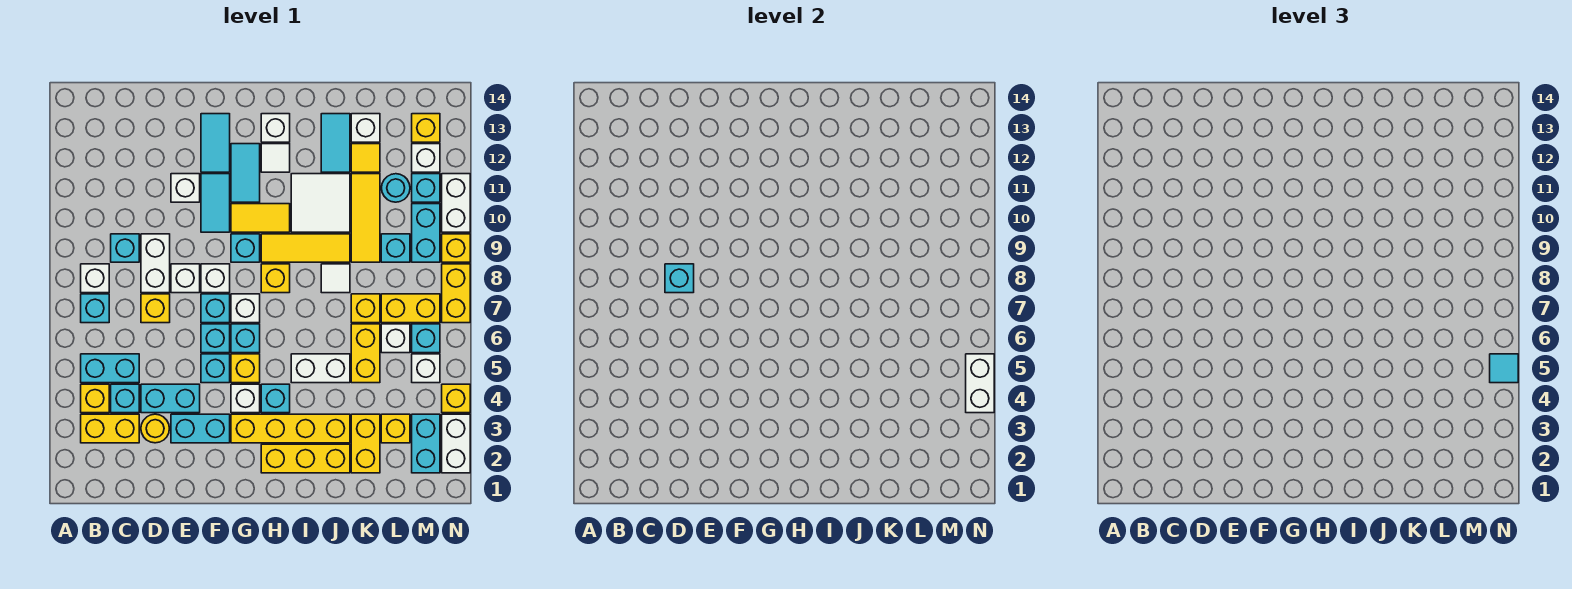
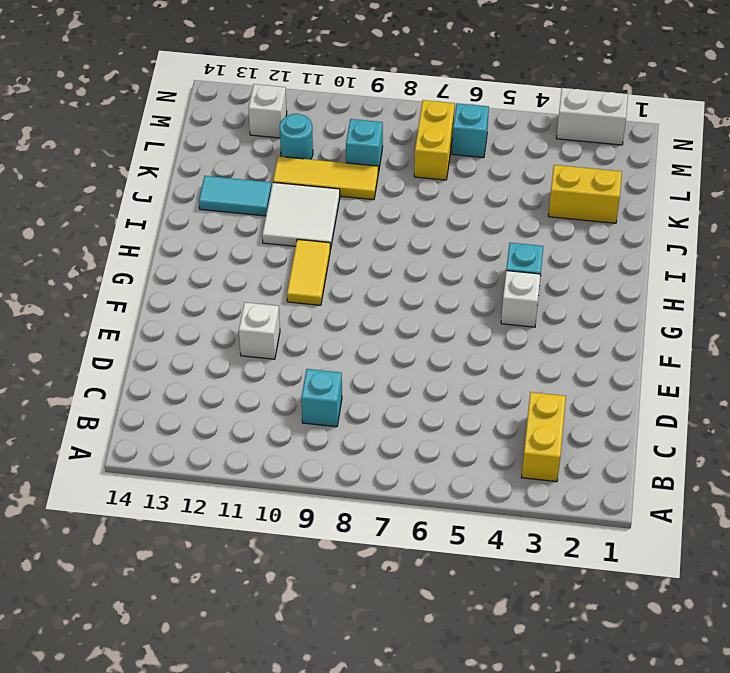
none -> yellow 1x1 brick [81,384,109,413]
none -> cyan 1x2 brick [81,354,139,383]
none -> cyan 1x1 brick [81,294,109,323]
none -> white 1x1 brick [81,264,109,293]

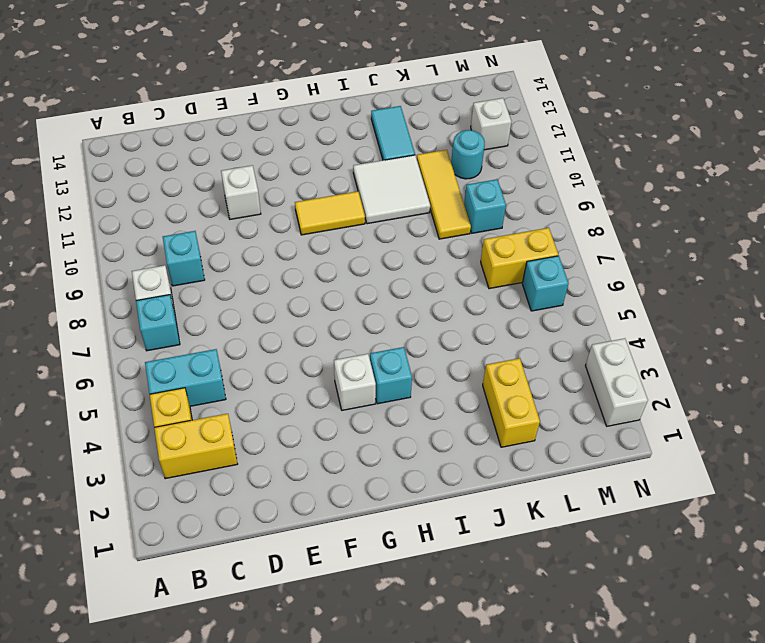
none -> cyan 1x1 brick [111,384,139,413]
none -> yellow 1x1 round brick [141,414,169,443]
none -> cyan 1x2 brick [141,384,200,413]
none -> yellow 1x1 brick [141,294,170,323]

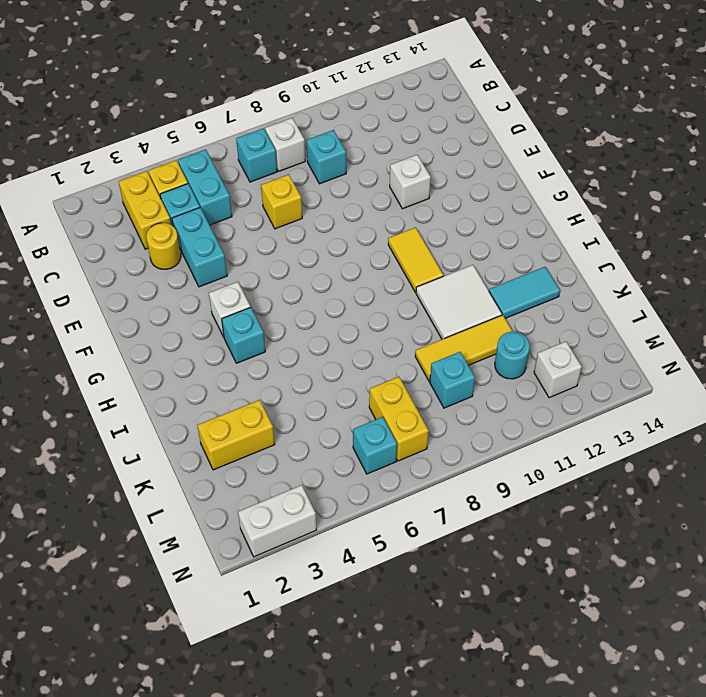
none -> white 1x2 brick [141,234,170,293]
none -> cyan 1x2 brick [171,414,230,443]
none -> white 1x1 brick [171,264,200,293]
none -> cyan 1x1 brick [201,354,230,383]

